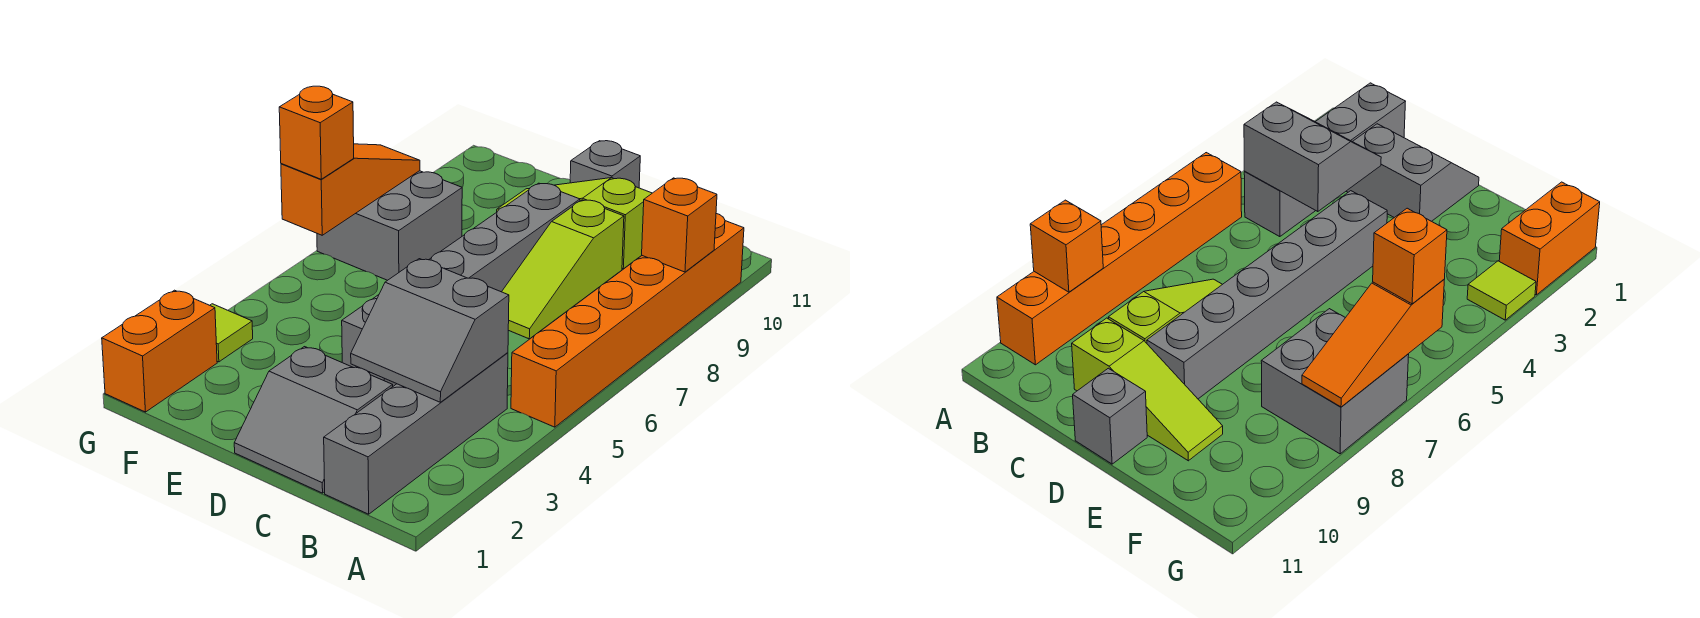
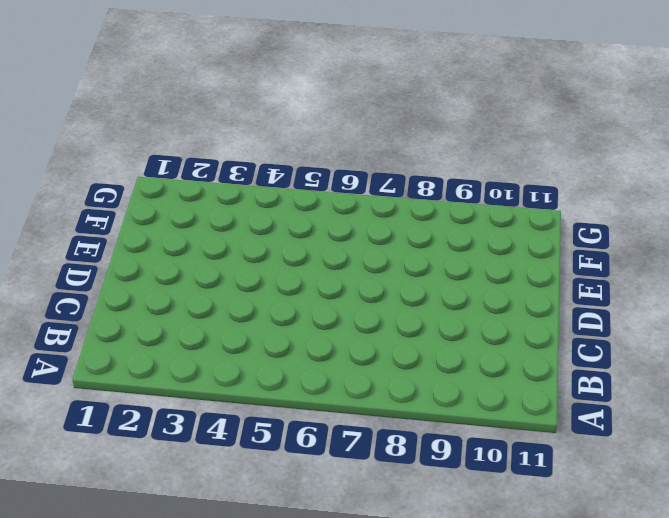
none -> orange 1x6 brick [511,213,744,427]
none -> grey 1x4 brick [324,353,508,514]
none -> grey 2x2 slope [234,347,393,493]

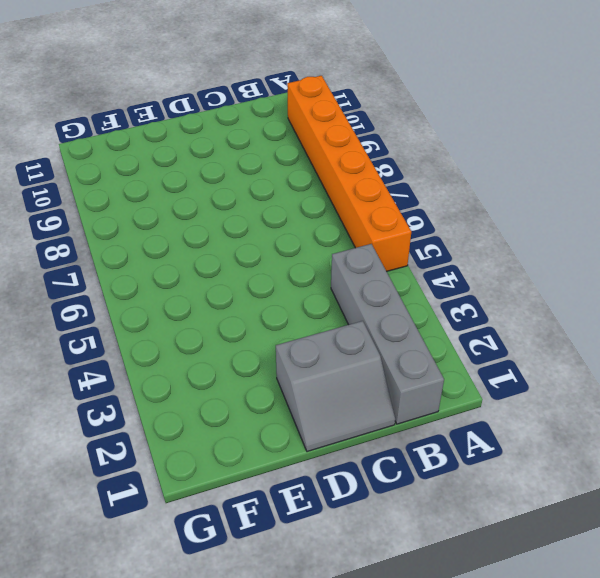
none -> lime 1x3 slope [502,200,624,339]
none -> lime 1x3 slope [497,178,652,269]
none -> grey 1x6 brick [342,183,580,386]

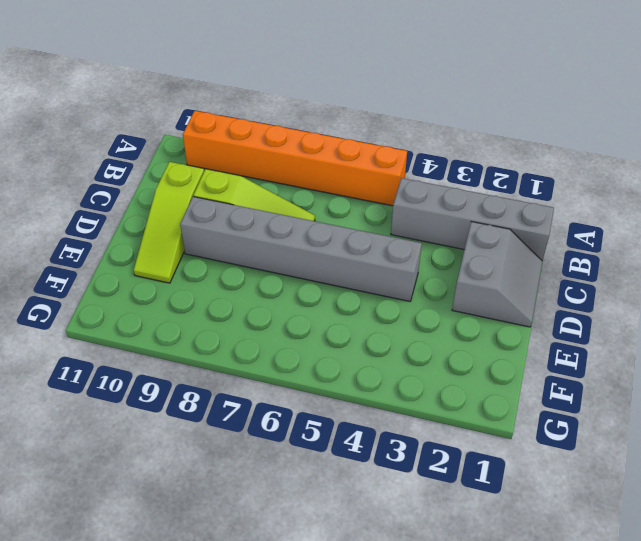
none -> grey 1x1 brick [570,141,640,188]
none -> grey 2x2 brick [317,171,462,280]
none -> orange 1x2 brick [102,290,217,412]

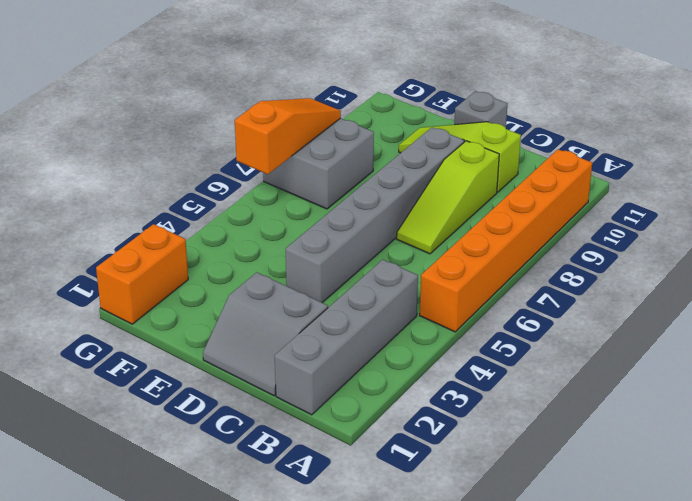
none -> lime 1x1 tile [210,304,253,362]
none -> orange 1x1 brick [642,178,717,272]
none -> grey 2x2 slope [351,259,509,402]

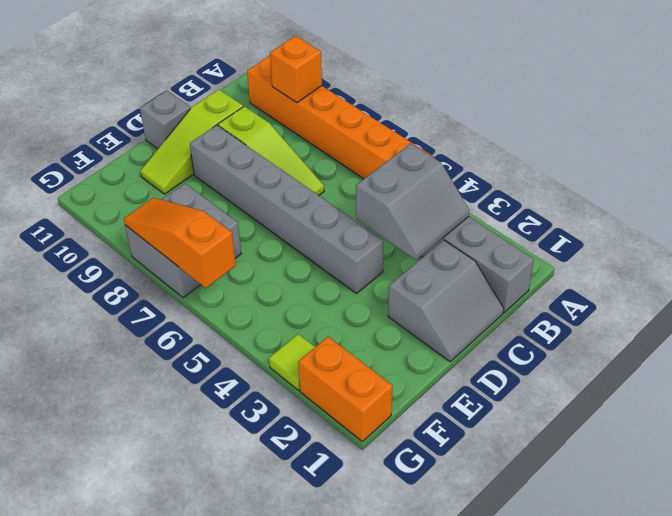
none -> orange 1x1 brick [279,86,354,179]

